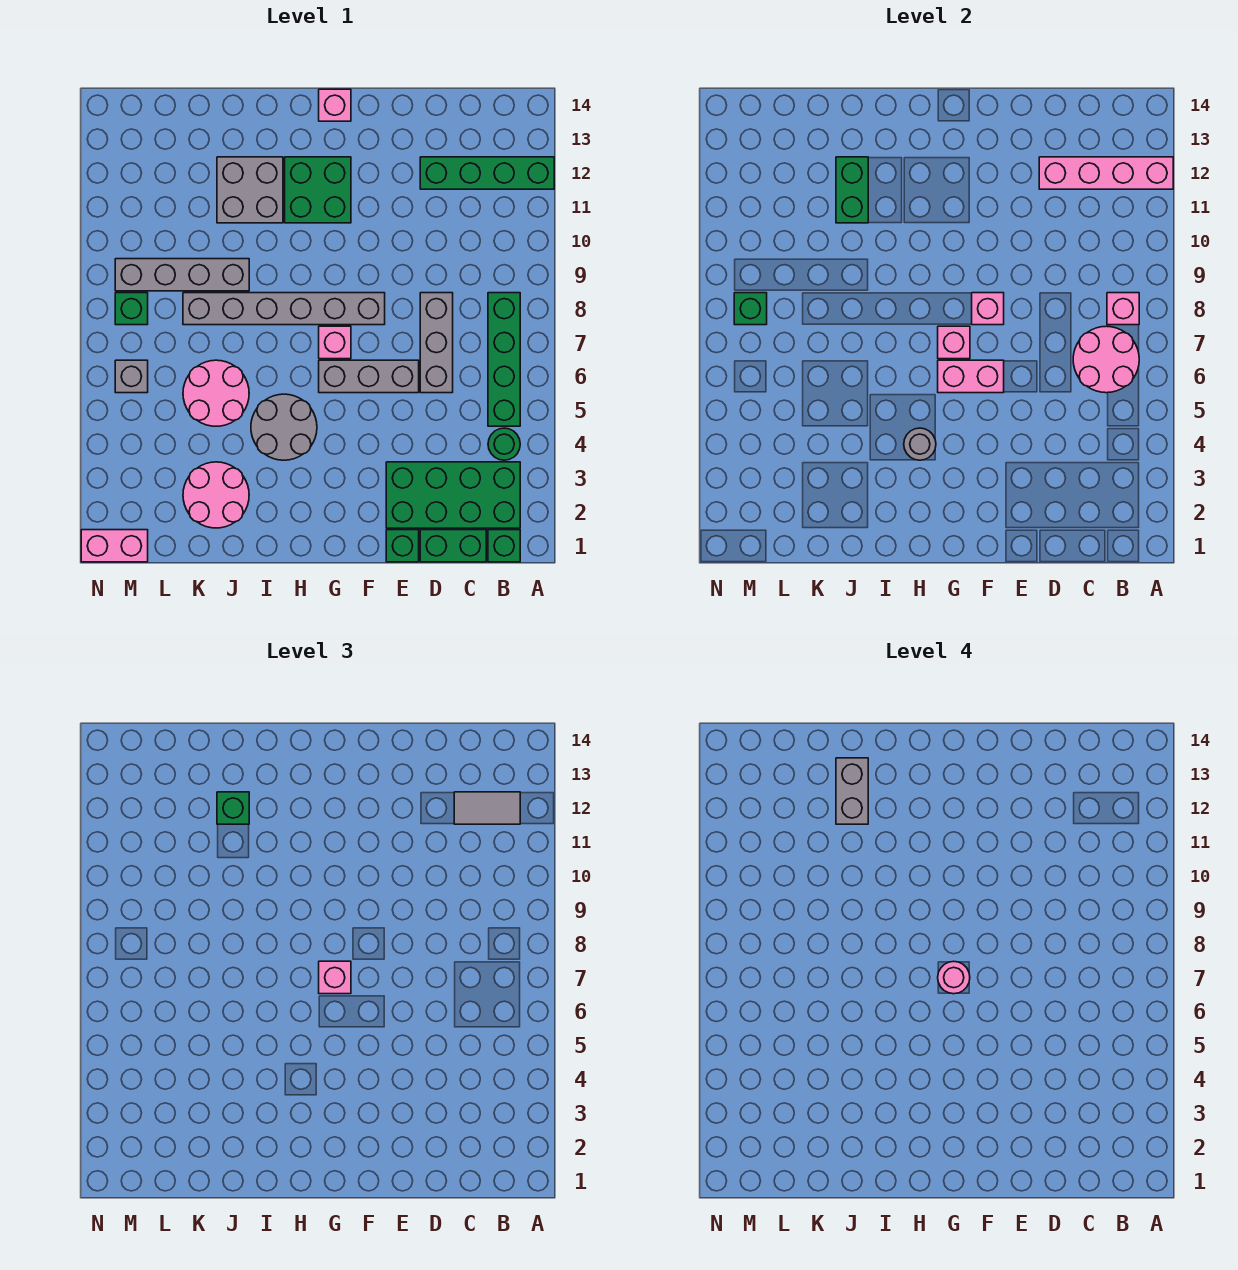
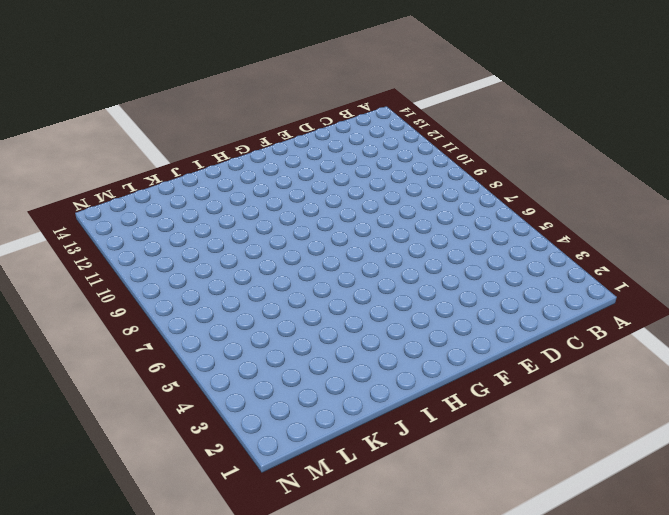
none -> green 1x4 brick [420,157,554,189]
none -> green 1x1 brick [488,530,520,562]
none -> green 2x4 brick [386,462,520,528]
none -> green 1x1 round brick [488,428,520,460]

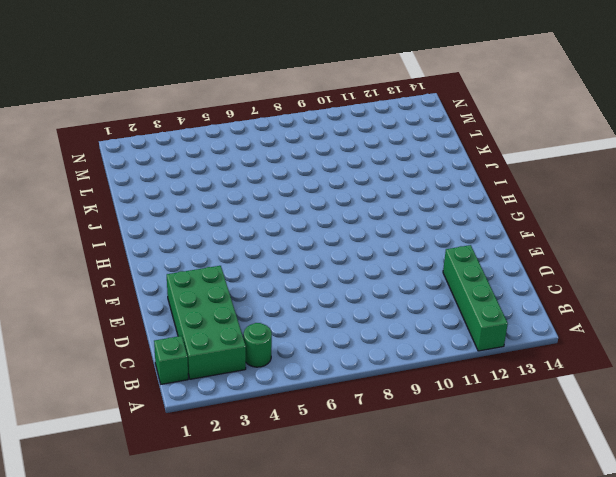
none -> green 1x4 brick [488,293,520,426]
none -> green 1x2 brick [420,530,486,562]
none -> grey 1x3 brick [420,293,453,393]
none -> green 1x1 brick [386,530,419,562]

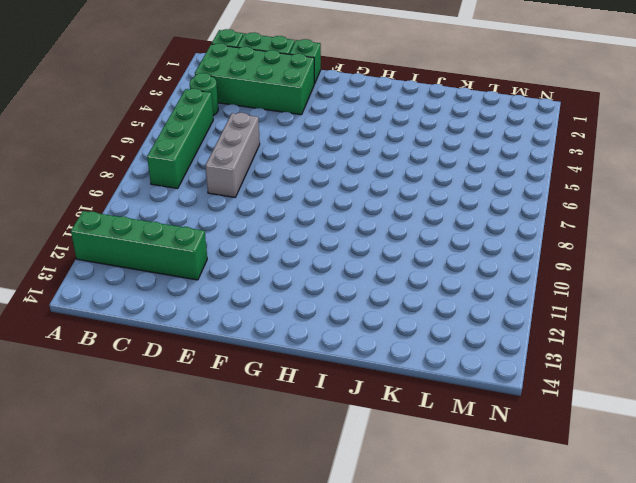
none -> grey 1x3 brick [319,360,419,393]
none -> grey 1x6 brick [183,293,385,325]
none -> pink 1x1 brick [319,326,351,359]
none -> green 2x2 brick [285,157,351,223]

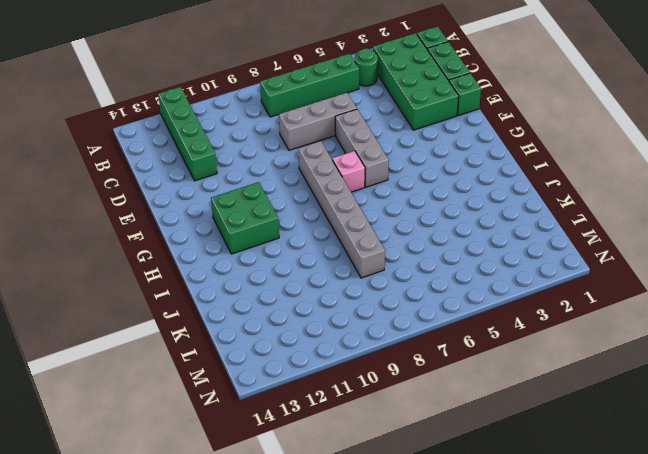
none -> pink 1x1 brick [319,89,351,121]
none -> grey 2x2 round brick [251,394,317,460]
none -> grey 2x2 brick [217,157,283,223]
none -> pink 2x2 round brick [183,462,249,528]

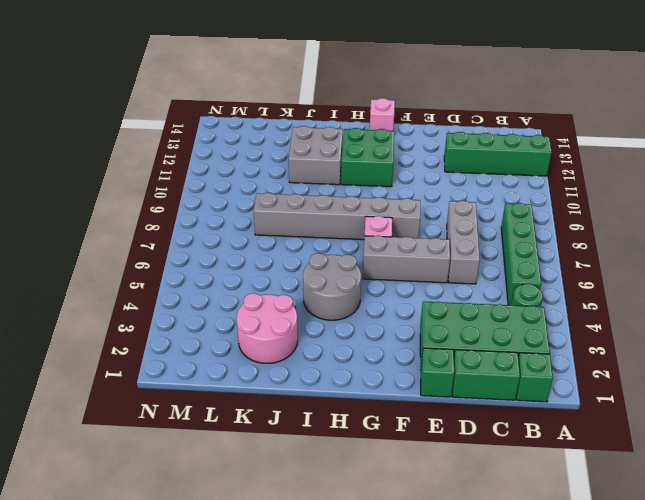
none -> pink 2x2 round brick [183,360,249,426]
none -> grey 1x4 brick [115,259,249,291]
none -> pink 1x2 brick [81,530,148,562]
none -> grey 1x1 brick [115,360,148,393]

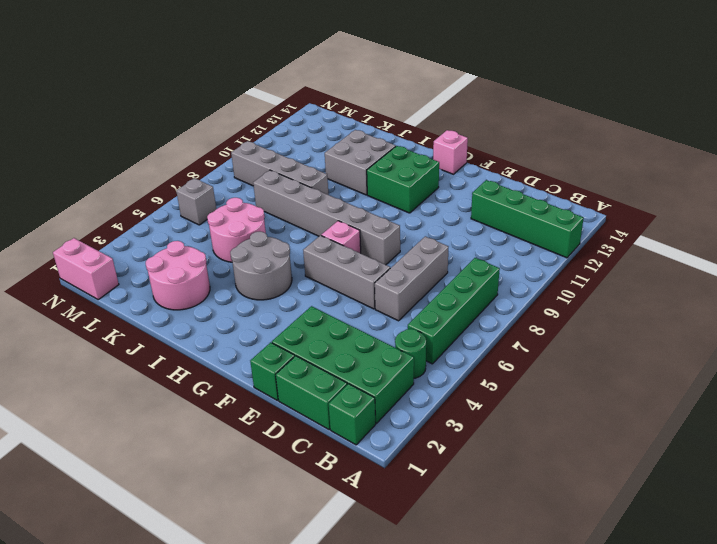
none -> green 1x1 brick [115,293,148,325]
none -> pink 1x4 brick [1039,157,1173,189]
none -> pink 2x2 round brick [1073,326,1139,393]
none -> pink 1x1 brick [1107,293,1139,325]

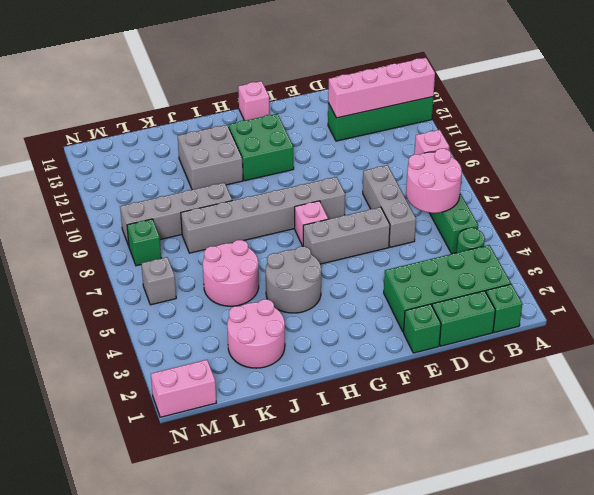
none -> pink 1x2 brick [938,360,1004,393]
none -> pink 1x1 brick [972,293,1004,325]
none -> pink 1x1 brick [938,326,970,359]
none -> grey 1x1 round brick [904,428,936,460]

